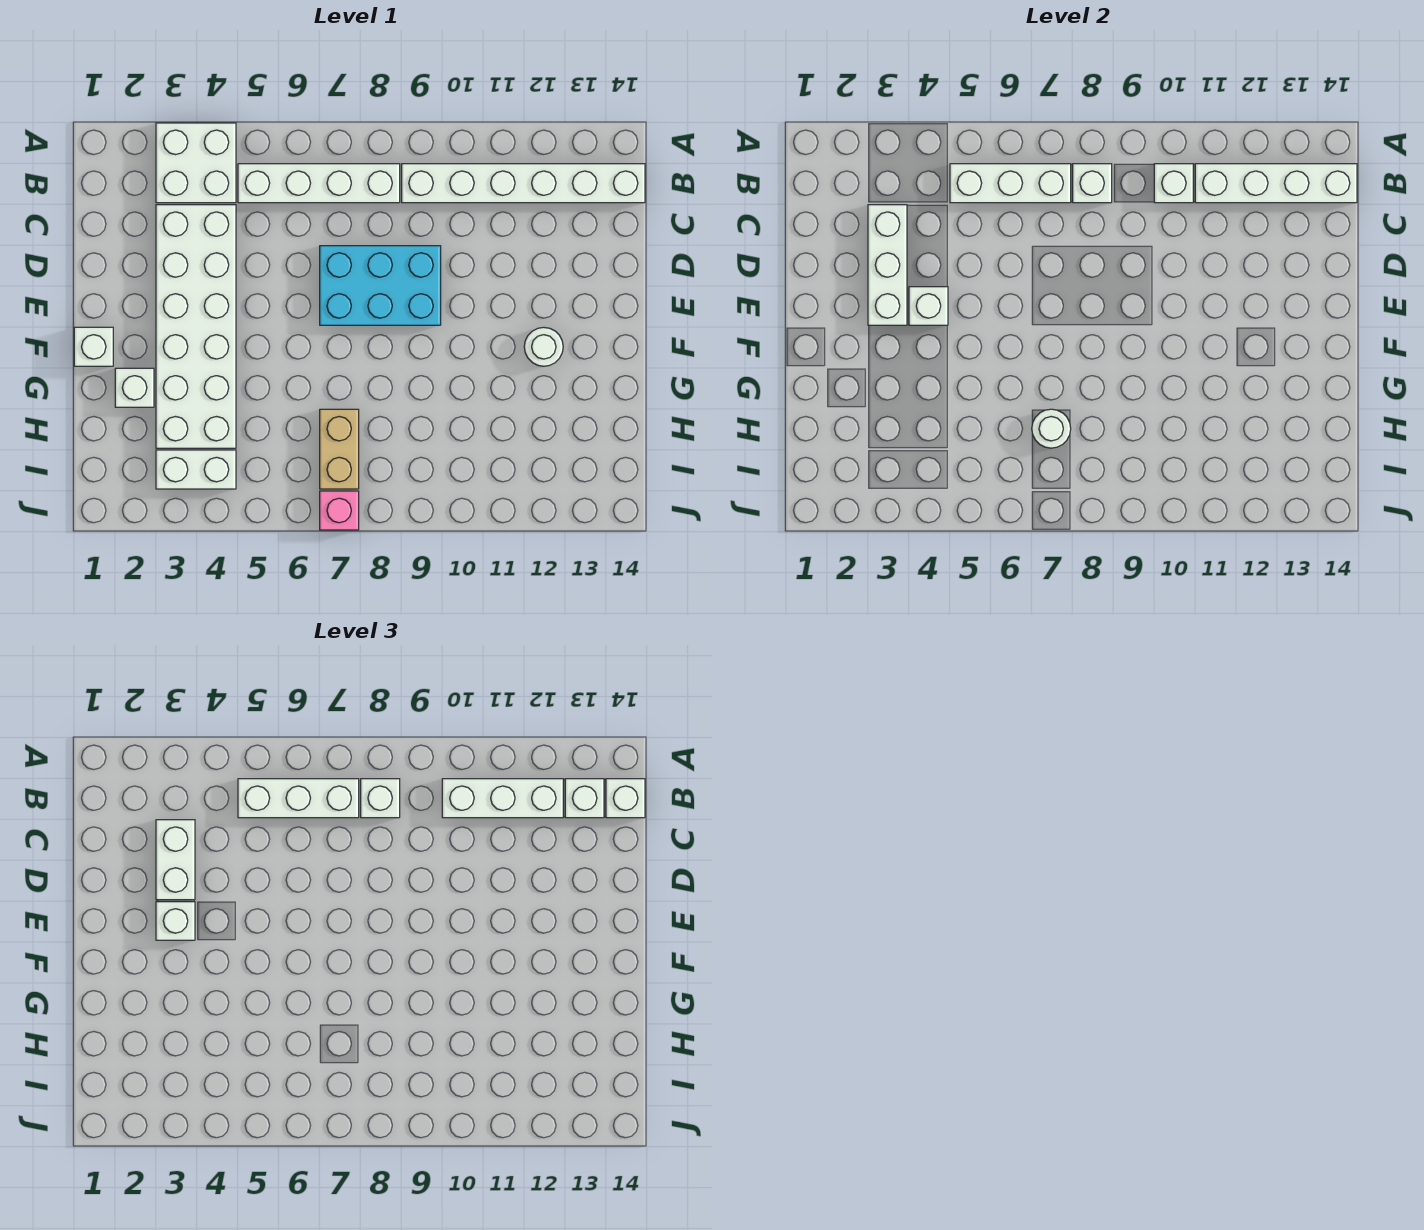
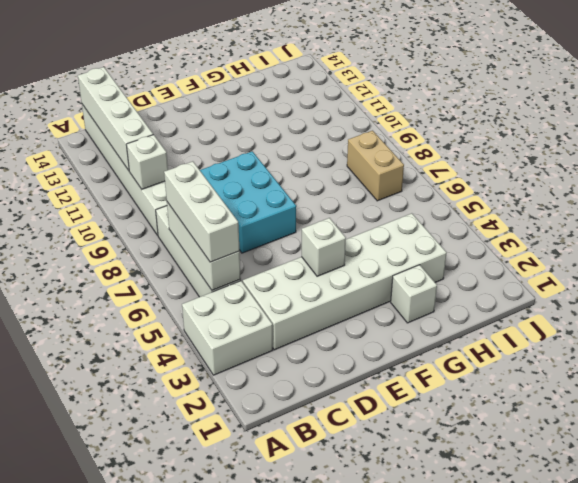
tan 1x2 brick [347,131,404,201] -> tan 1x2 brick turned to [320,409,359,489]
none -> white 1x1 brick [74,327,113,366]
none -> white 1x1 round brick [524,327,563,366]
none -> white 1x2 brick [156,450,236,489]

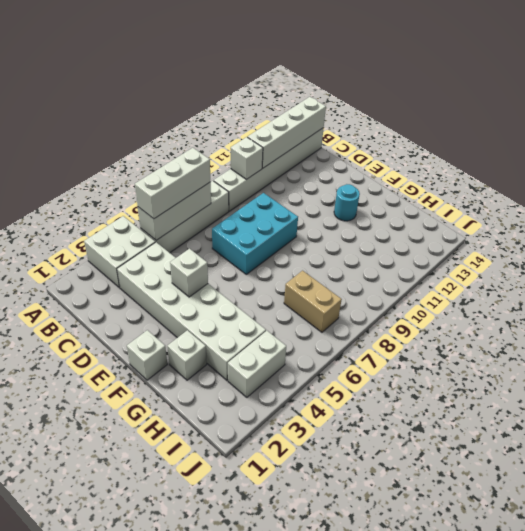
cyan 1x1 round brick [334,184,360,221] -> white 1x1 round brick [524,327,563,366]
none -> pink 1x1 brick [320,491,359,530]
none -> white 1x1 brick [1073,164,1112,203]
none -> white 1x3 brick [868,205,907,325]

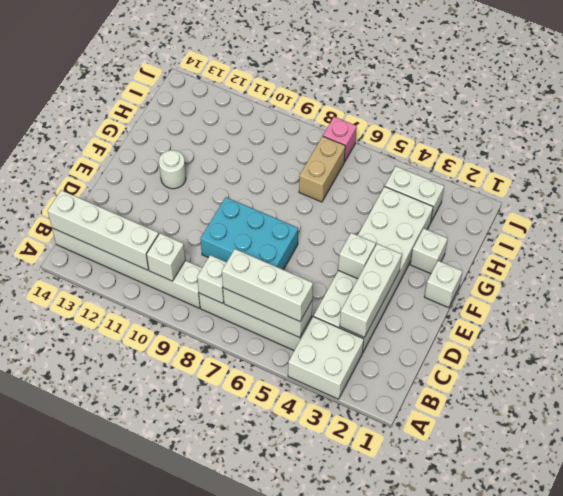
none -> white 1x1 round brick [1032,409,1071,448]
none -> white 1x1 brick [361,779,400,818]
none -> white 1x3 brick [442,779,563,818]

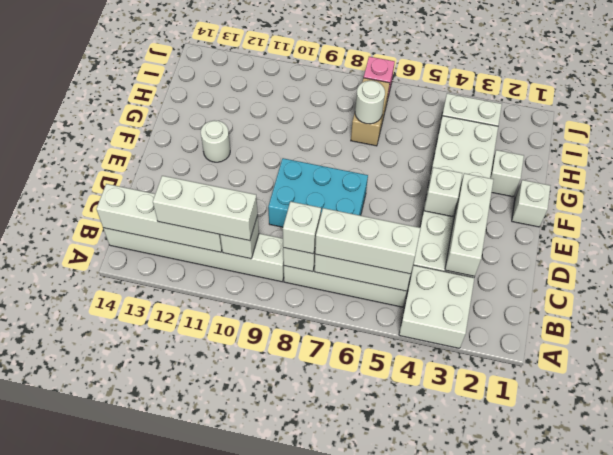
none -> white 1x1 brick [565,779,604,818]
none -> white 1x1 brick [606,779,645,818]
none -> white 1x2 brick [156,820,195,900]

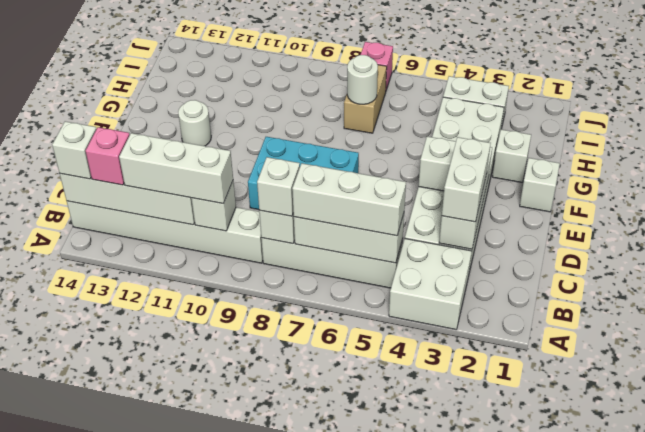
pink 1x1 brick [86,127,130,185] -> white 1x1 brick [565,779,604,818]
none -> white 1x1 brick [156,902,195,940]

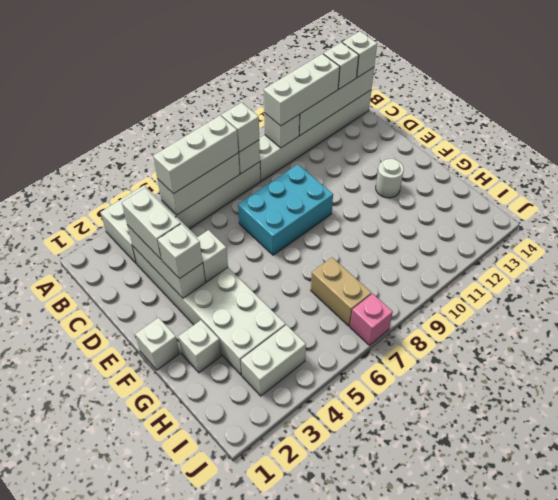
none -> white 1x1 round brick [1032,409,1071,448]

